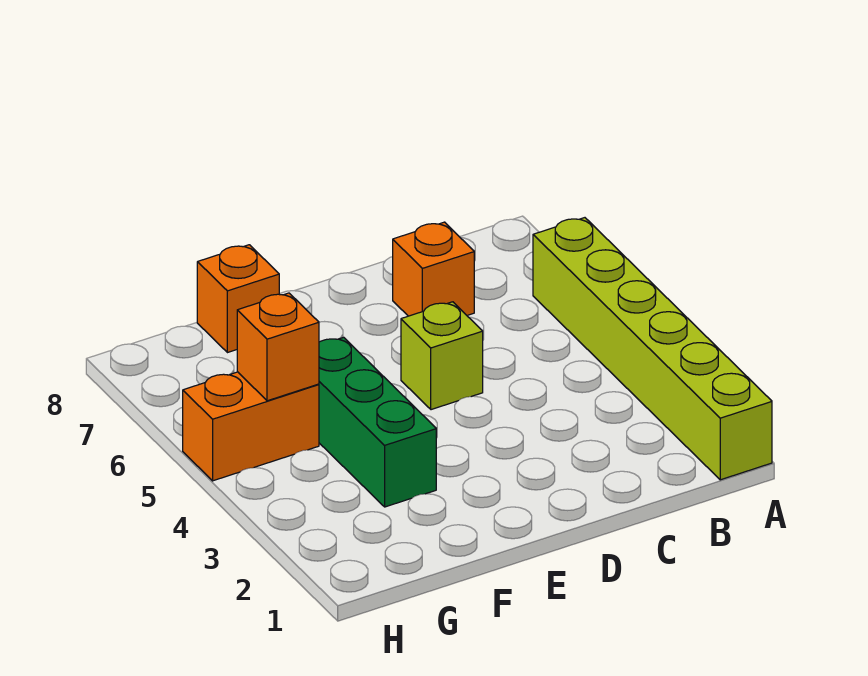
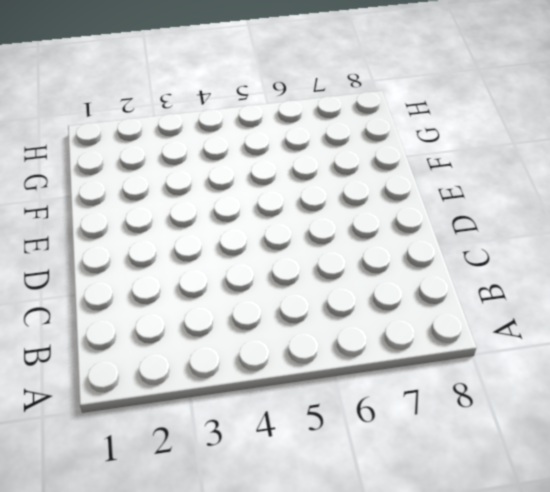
none -> lime 1x6 brick [533,218,772,480]
none -> orange 1x1 brick [393,222,474,316]

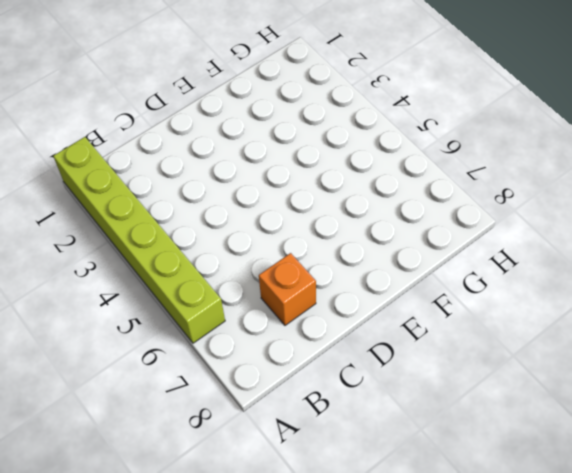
none -> lime 1x1 brick [401,302,483,410]
none -> green 1x3 brick [319,337,436,507]

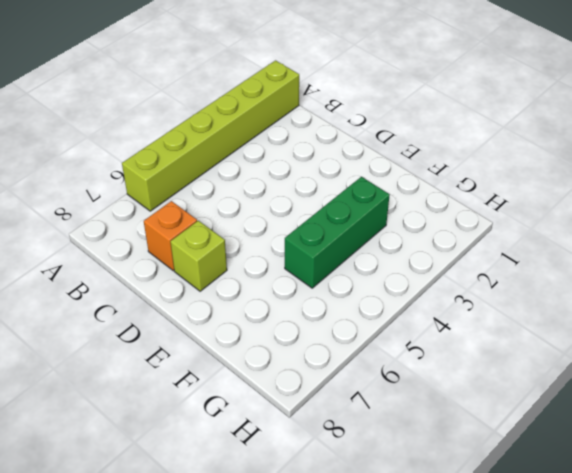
lime 1x1 brick [171,221,227,291] -> lime 1x1 brick moved to [401,302,483,410]
none -> orange 1x1 brick [197,245,279,353]
none -> orange 1x2 brick [183,372,319,481]

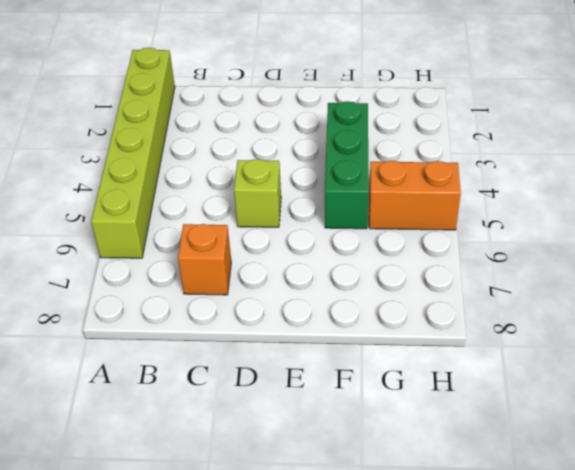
none -> orange 1x1 brick [197,245,279,353]
none -> orange 1x1 brick [237,293,319,401]

